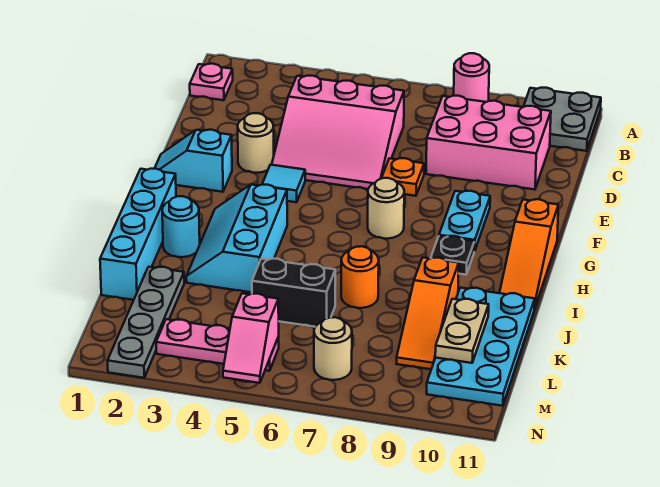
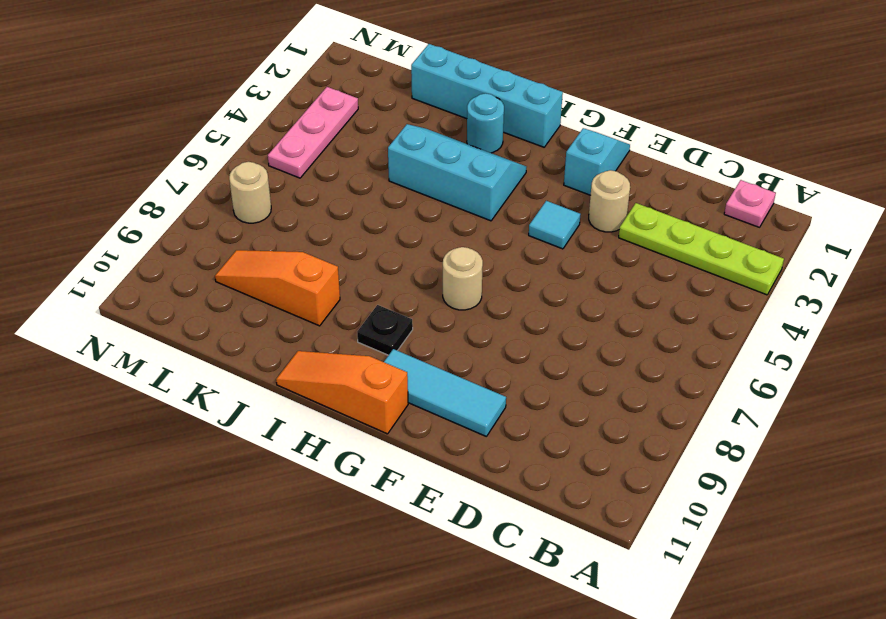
lime 1x4 plate [619,203,784,295] -> none
cyan 1x3 tile [384,349,506,437] -> none
none -> pink 1x1 round brick [454,53,489,102]
none -> grey 2x2 plate [524,88,601,151]
none -> pink 3x3 slope [272,76,404,189]

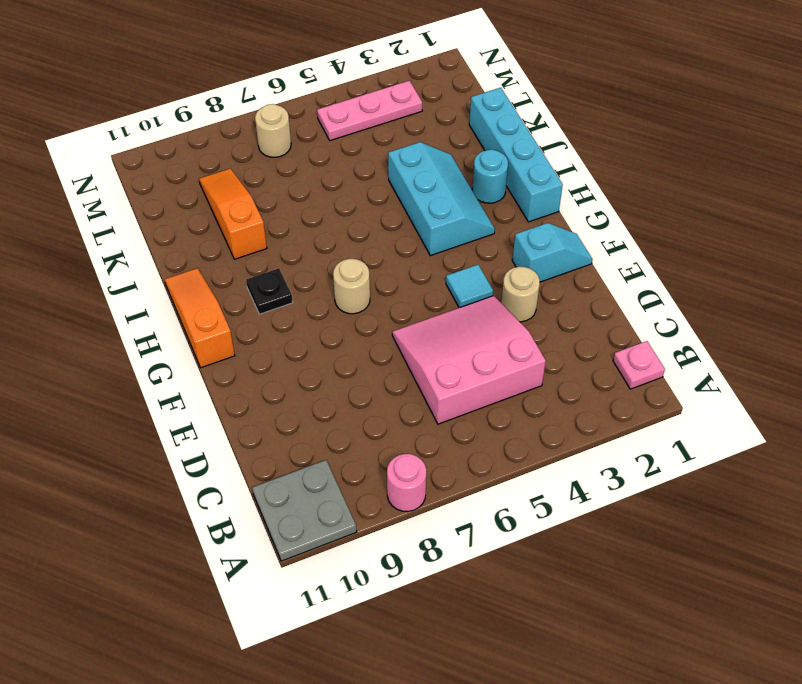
none -> pink 2x3 brick [426,96,551,190]
none -> orange 1x1 plate [381,158,424,196]
none -> cyan 1x2 plate [439,191,490,251]

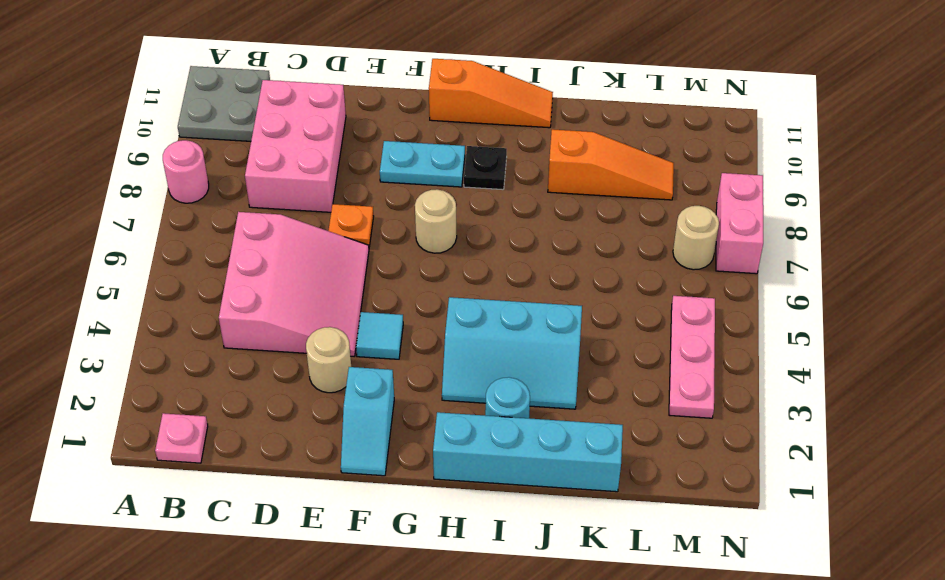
pink 1x2 brick [716,173,763,274] -> none
none -> orange 1x1 round brick [341,246,379,308]
none -> cyan 2x4 plate [427,288,535,406]
none -> grey 1x4 plate [108,267,184,378]

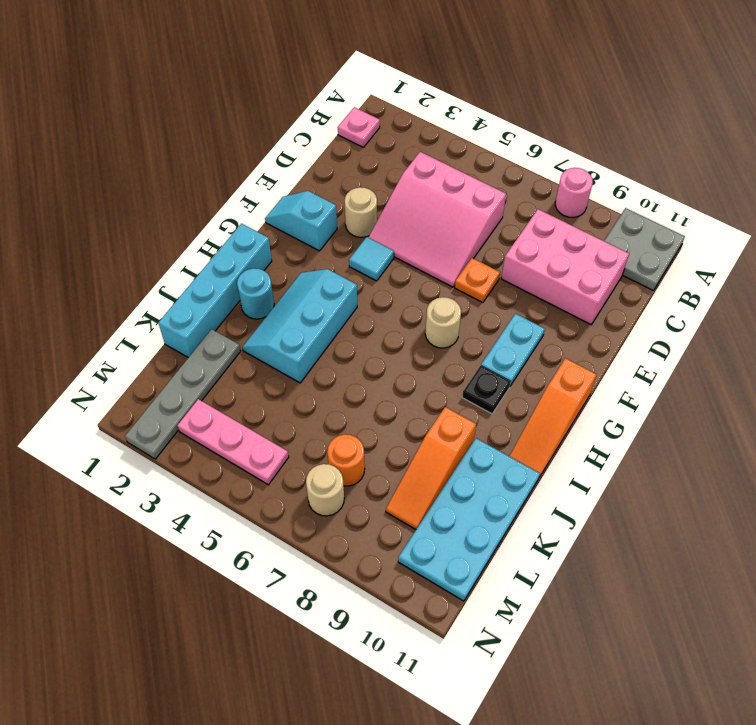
orange 1x1 round brick [327,434,365,486] -> orange 1x1 round brick moved to [341,246,379,308]
none -> black 1x2 brick [252,259,335,327]
none -> tan 1x2 plate [435,299,489,363]
none -> pink 1x2 slope [223,293,279,383]

